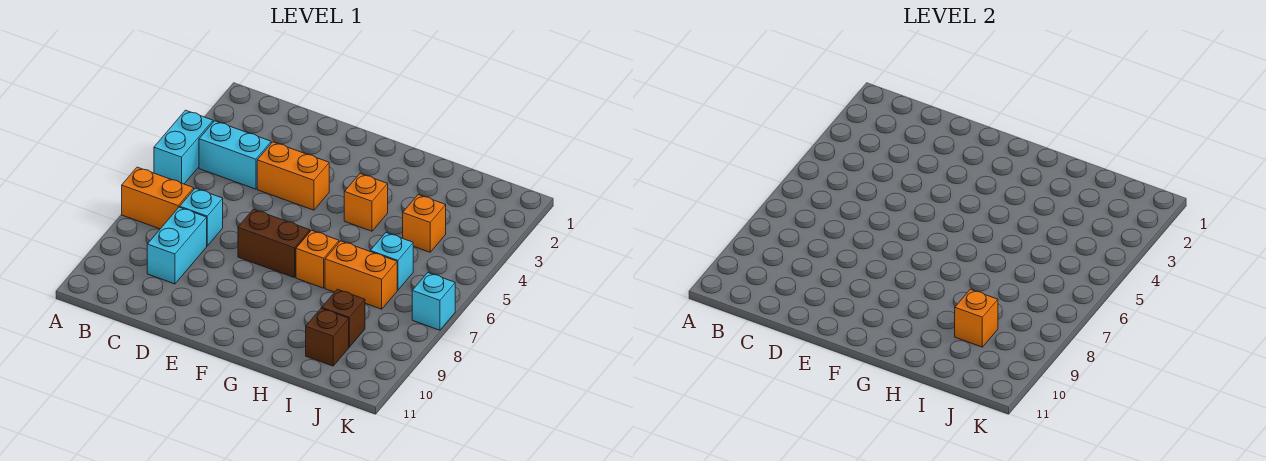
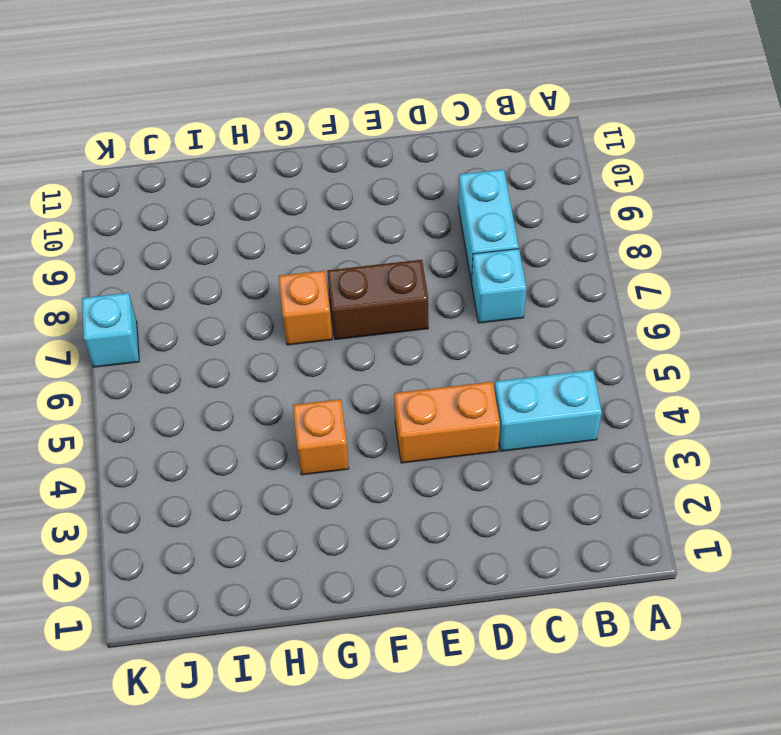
none -> cyan 1x2 brick [154,110,213,184]
none -> orange 1x2 brick [122,167,194,229]
none -> orange 1x2 brick [325,241,397,309]

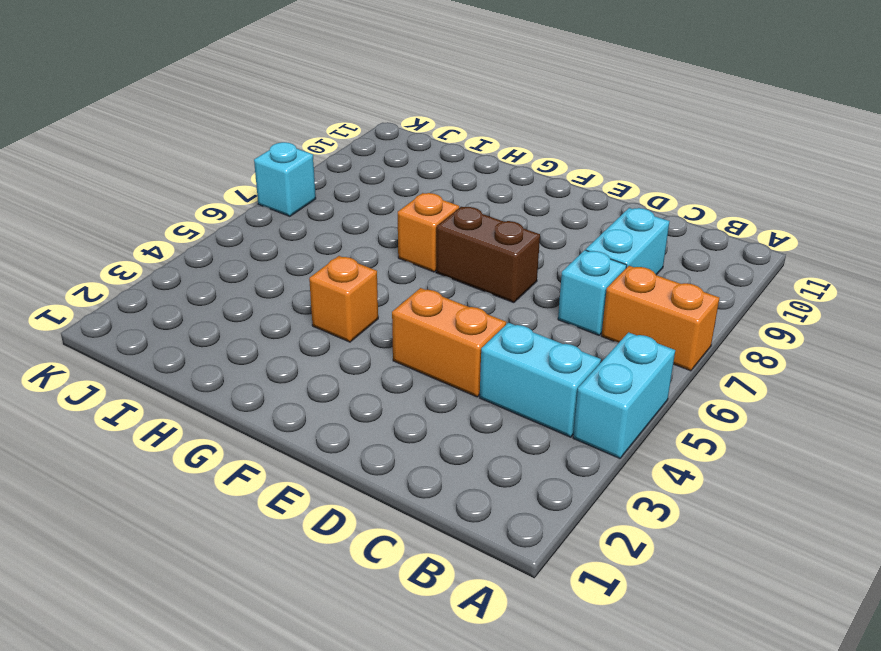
none -> orange 1x2 brick [325,241,397,309]
none -> orange 1x1 brick [403,195,446,252]
none -> cyan 1x1 brick [370,233,413,290]

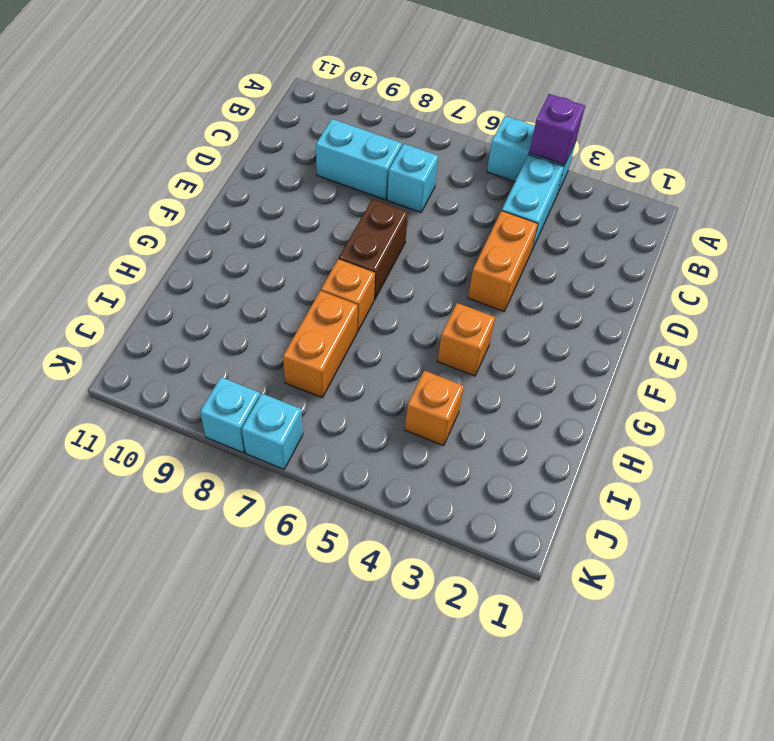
purple 1x1 brick [529,94,585,165] -> none
cyan 1x1 brick [200,377,260,453] -> cyan 1x1 brick moved to [370,233,413,290]
none -> orange 1x2 brick [122,167,194,229]
none -> brown 1x1 brick [322,289,365,347]
none -> brown 1x1 brick [306,308,349,366]

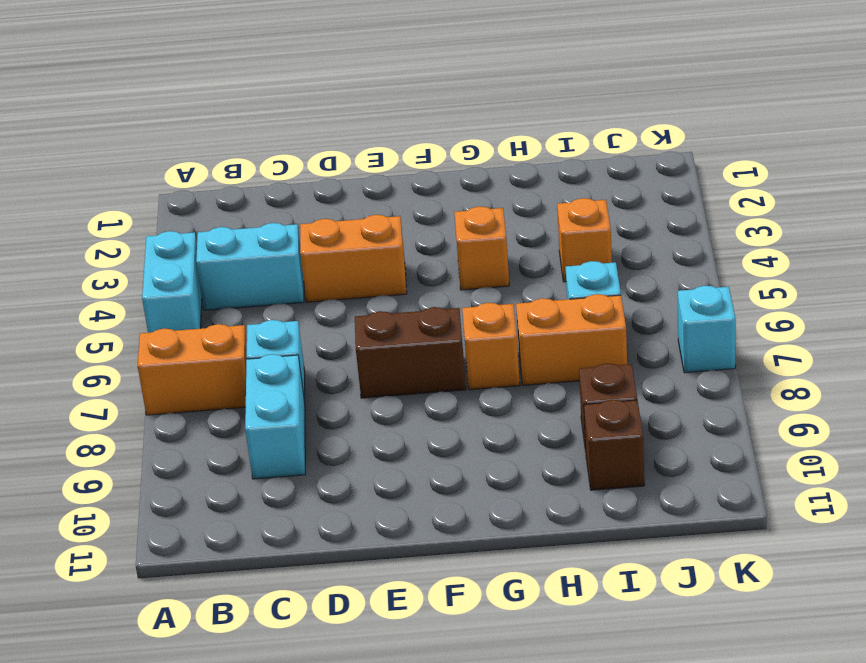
none -> orange 1x1 brick [955,289,998,347]

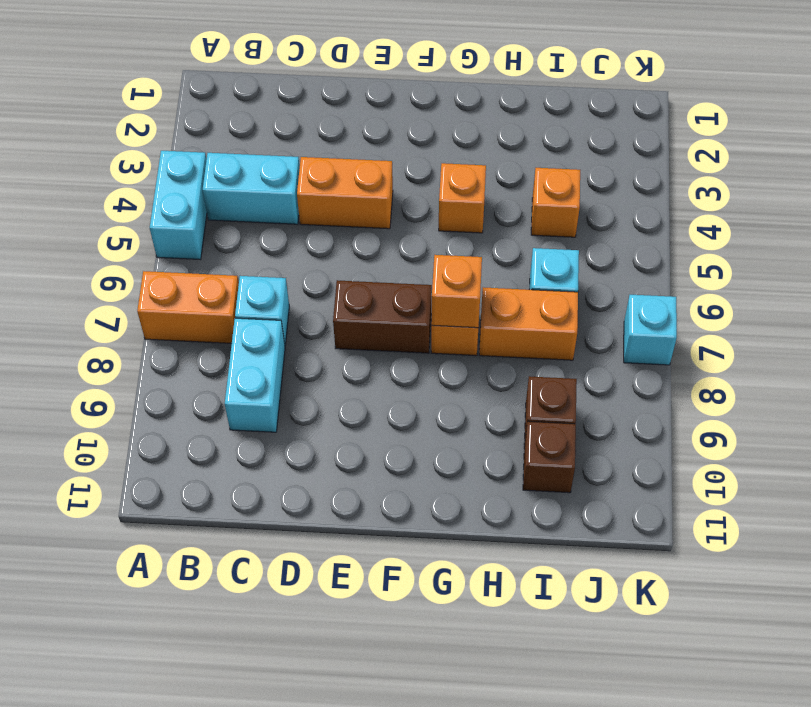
orange 1x1 brick [431,255,482,328] -> orange 1x1 brick moved to [955,289,998,347]

